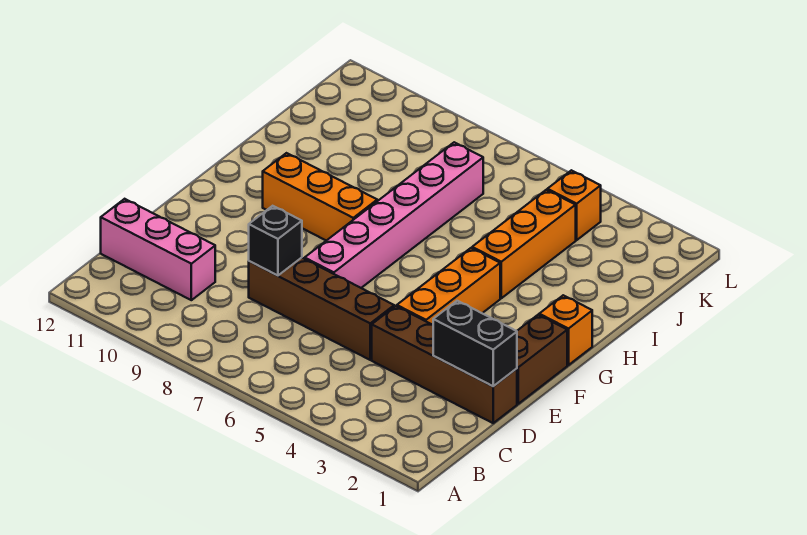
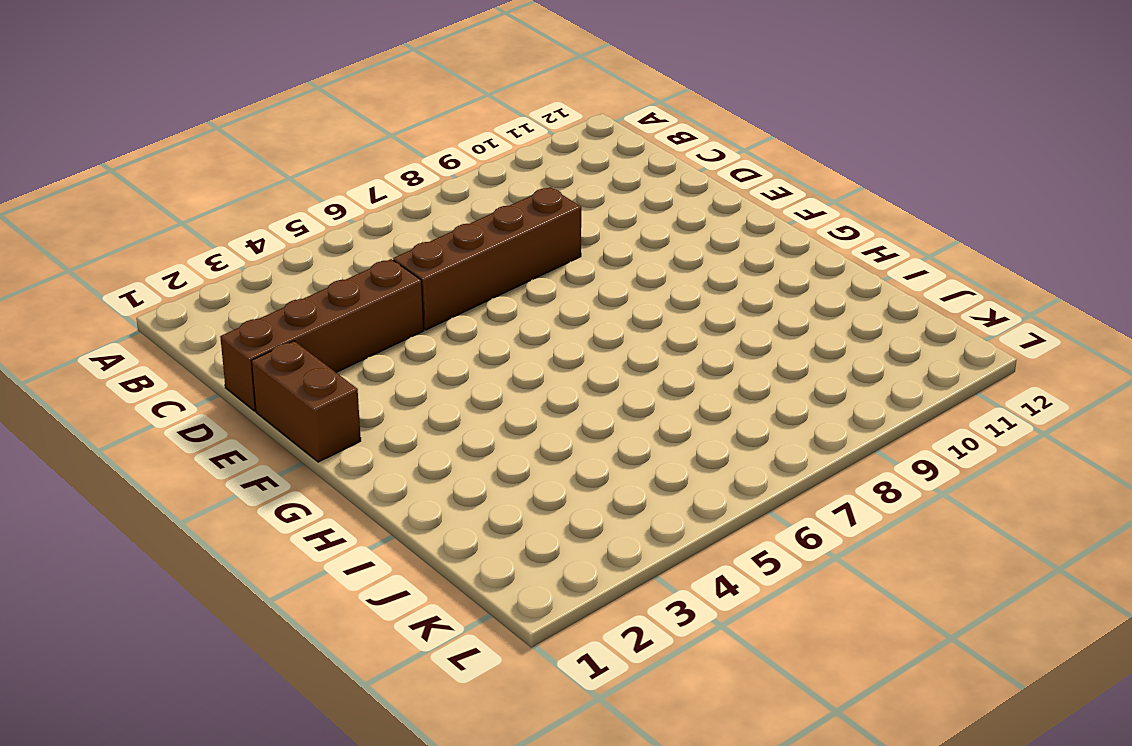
none -> pink 1x3 brick [101,199,215,300]
none -> orange 1x3 brick [397,248,500,325]
none -> pink 1x6 brick [305,142,483,288]

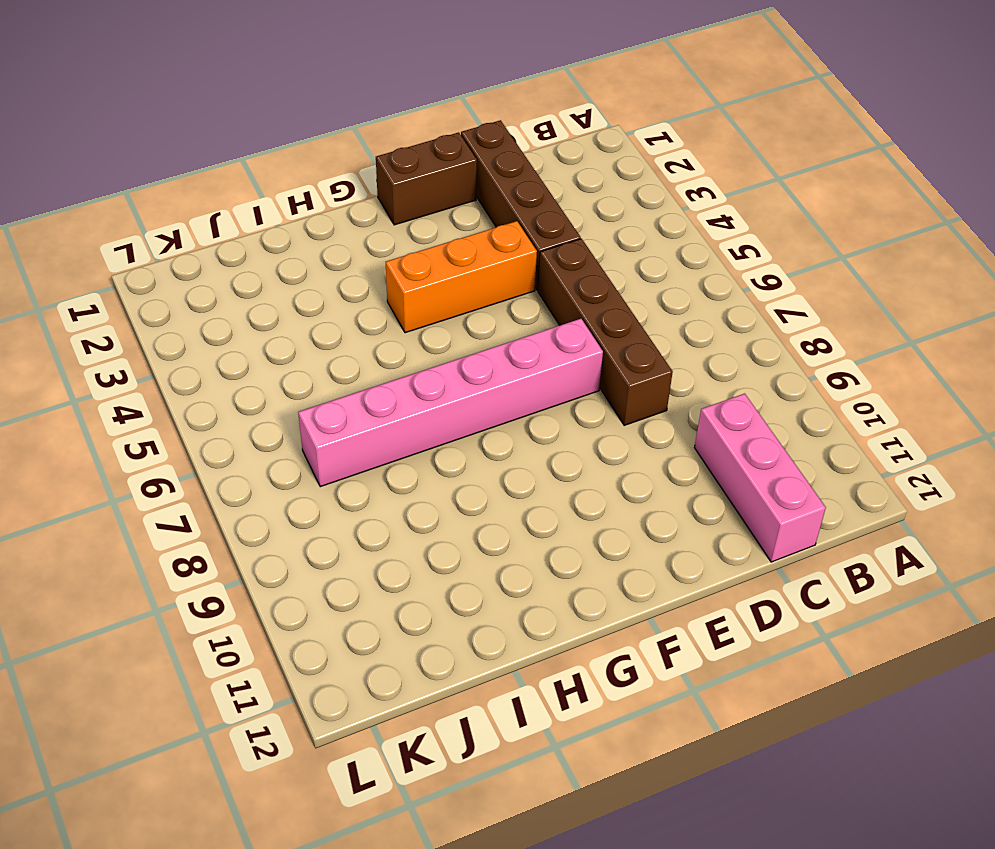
none -> orange 1x1 brick [539,295,592,365]
none -> orange 1x3 brick [263,153,377,241]
none -> orange 1x3 brick [472,190,576,298]

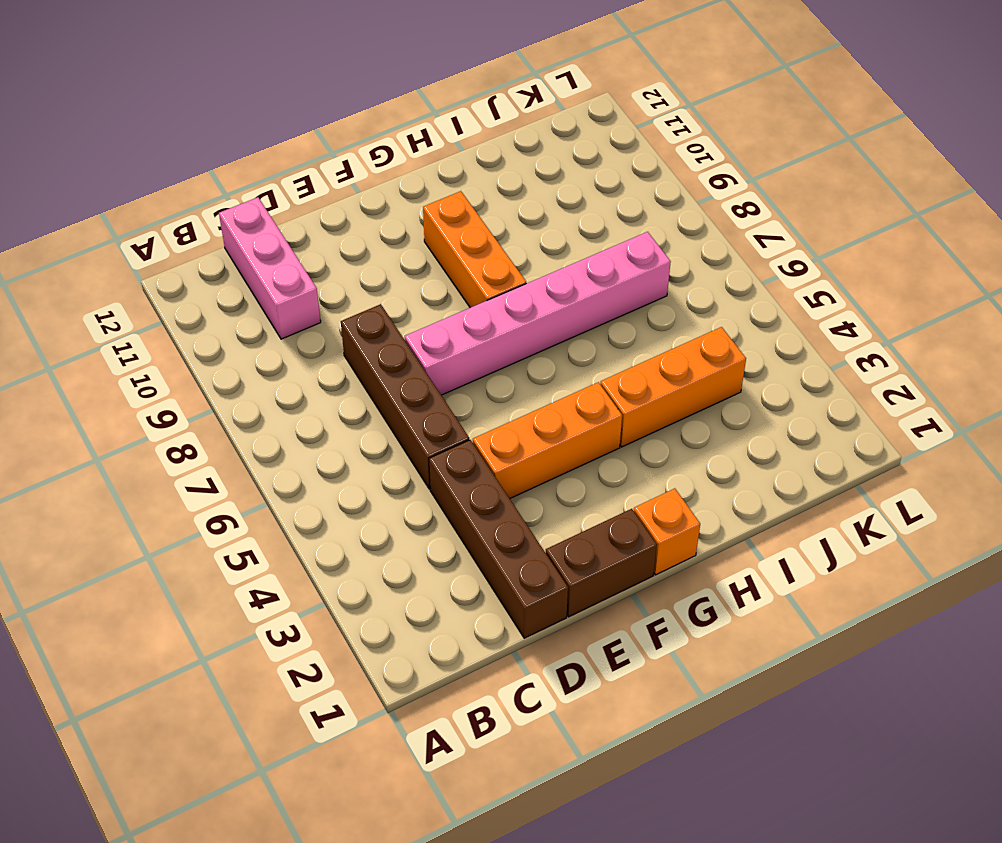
none -> orange 1x1 brick [547,170,601,240]
none -> black 1x2 brick [433,301,517,386]
none -> black 1x1 brick [249,206,302,276]

